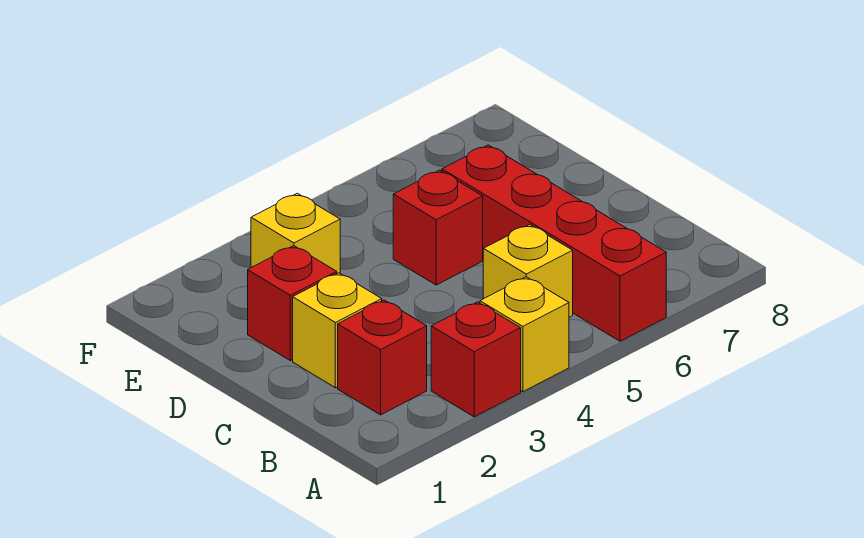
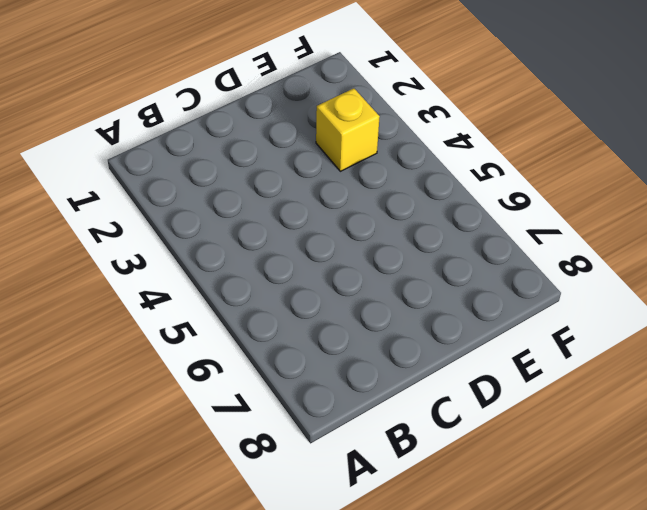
none -> red 1x1 brick [431,302,521,417]
none -> yellow 1x1 brick [480,277,569,392]

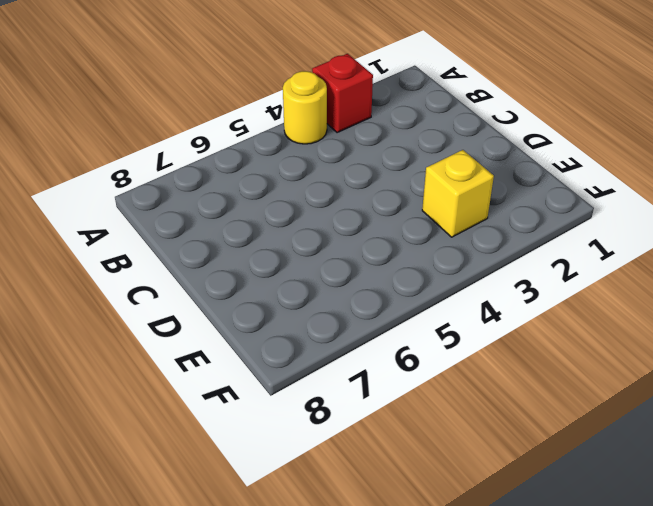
yellow 1x1 round brick [283,71,327,144] -> yellow 1x1 brick [480,277,569,392]
none -> red 1x4 brick [442,145,666,341]
none -> red 1x1 brick [338,300,427,415]

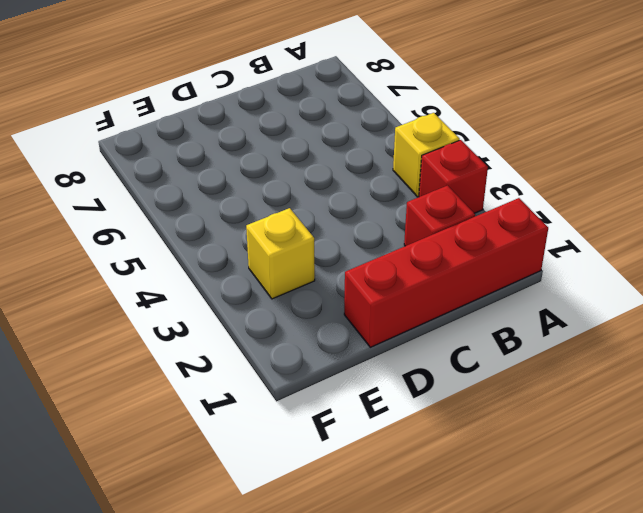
red 1x4 brick [344,198,548,347] -> red 1x4 brick moved to [442,145,666,341]
none -> yellow 1x1 brick [483,225,573,317]
none -> yellow 1x1 brick [293,273,382,388]

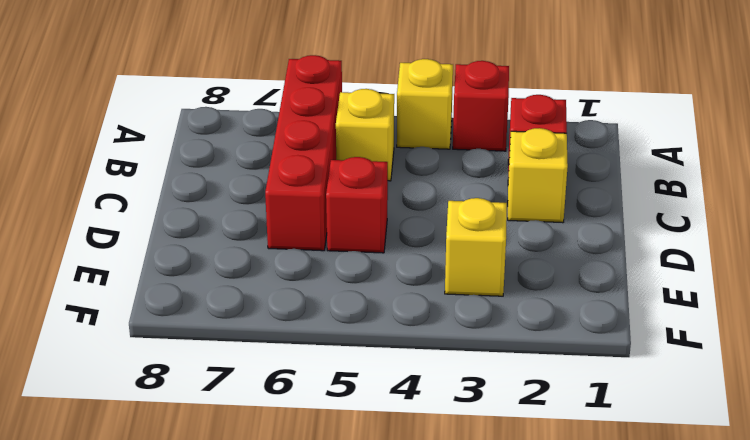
none -> red 1x1 brick [248,246,337,361]

